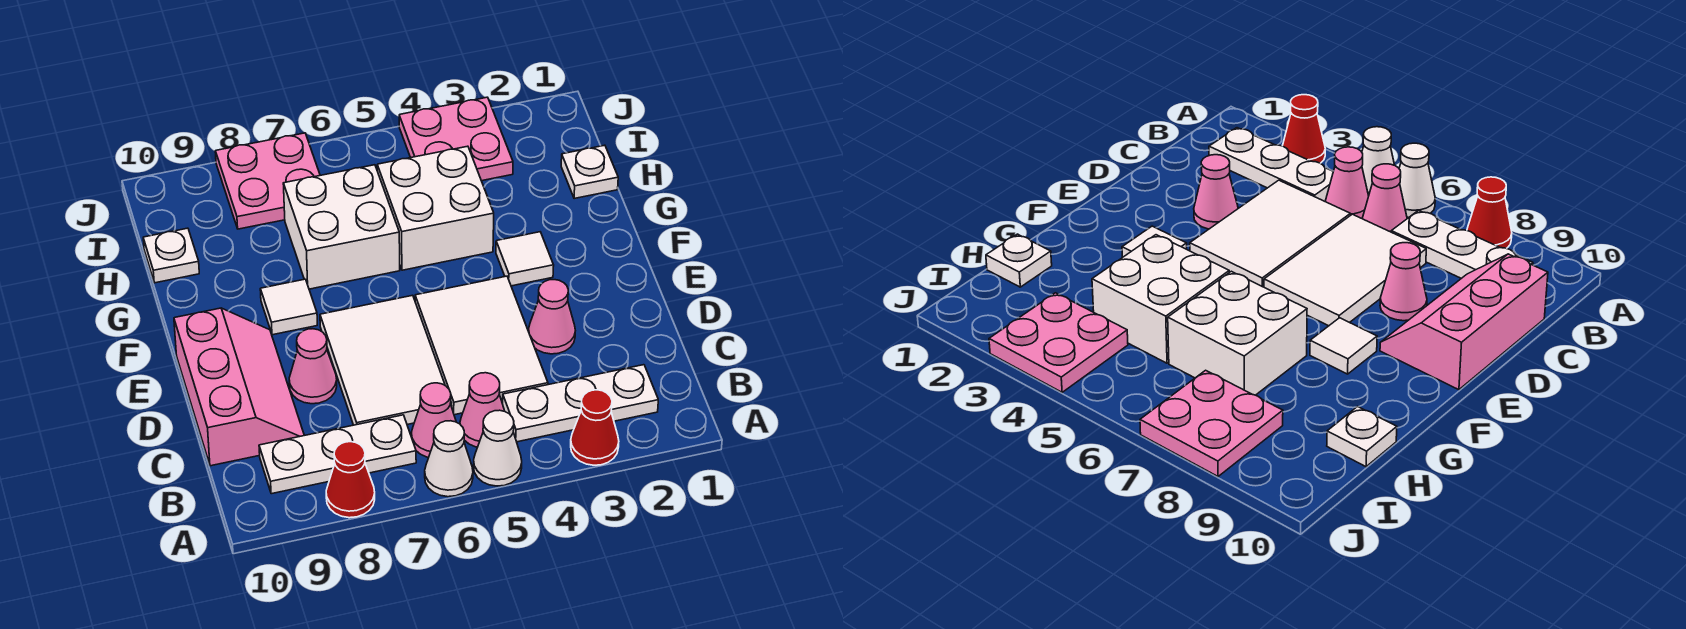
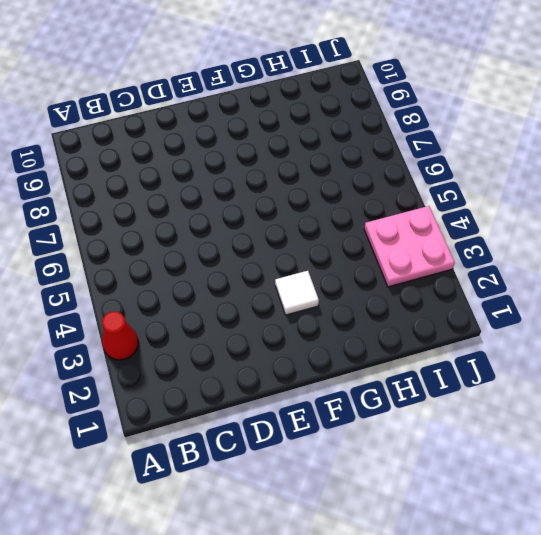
none -> white 1x1 cone [473,410,522,486]
none -> white 1x1 cone [425,421,473,497]
none -> red 1x1 cone [326,442,375,518]

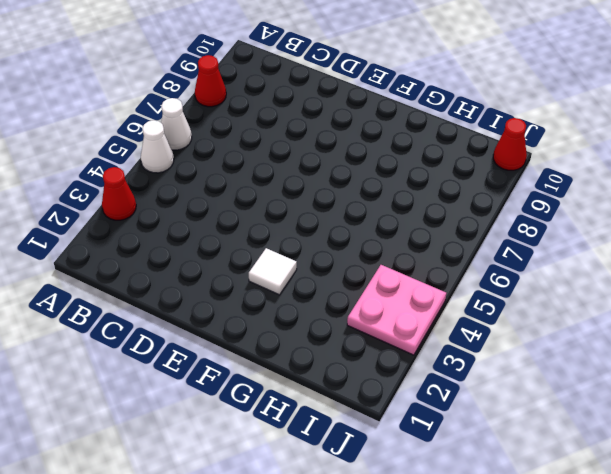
red 1x1 cone [493,118,527,170] -> none
none -> white 1x3 plate [503,365,658,442]
none -> pink 1x1 cone [460,373,504,447]
none -> pink 1x1 cone [411,383,456,457]

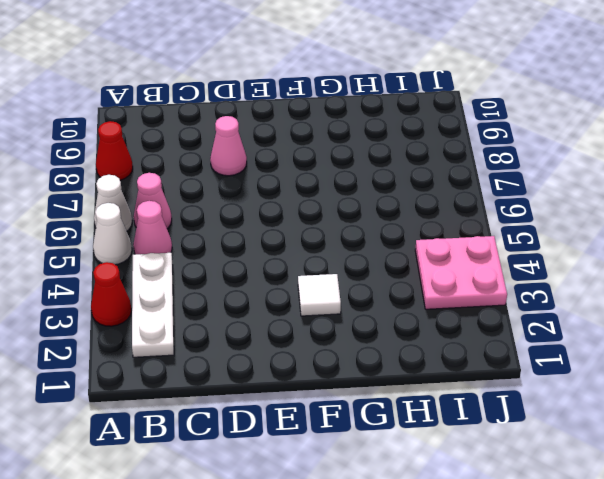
none -> white 1x3 plate [259,415,416,494]
none -> white 2x3 tile [415,276,548,415]
none -> white 2x3 tile [320,295,452,425]

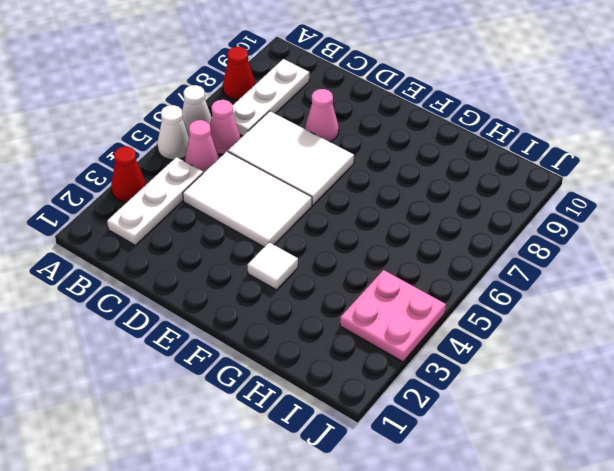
none -> pink 2x3 slope [174,308,304,466]
none -> pink 1x1 cone [529,280,575,354]
none -> white 1x1 tile [260,279,317,335]

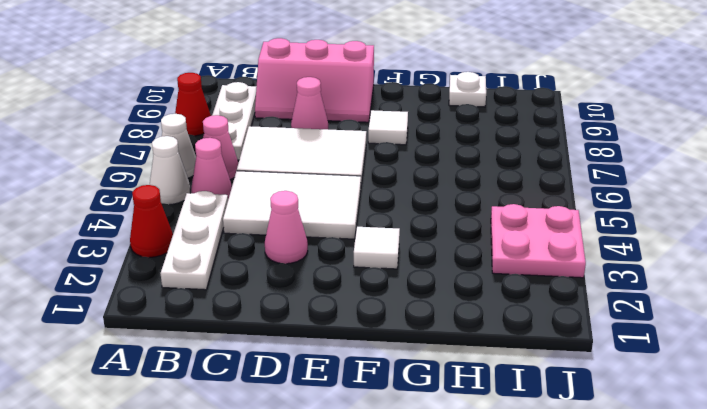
none -> white 2x2 brick [377,146,494,270]
none -> white 2x2 brick [283,165,400,289]
none -> white 1x1 plate [561,145,618,199]

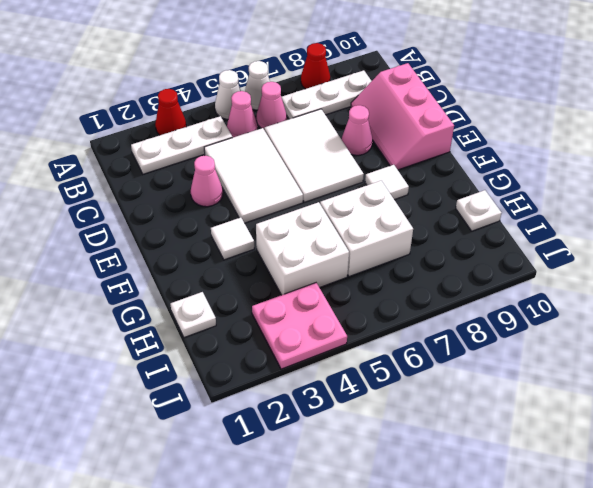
none -> pink 2x2 plate [215,133,320,229]

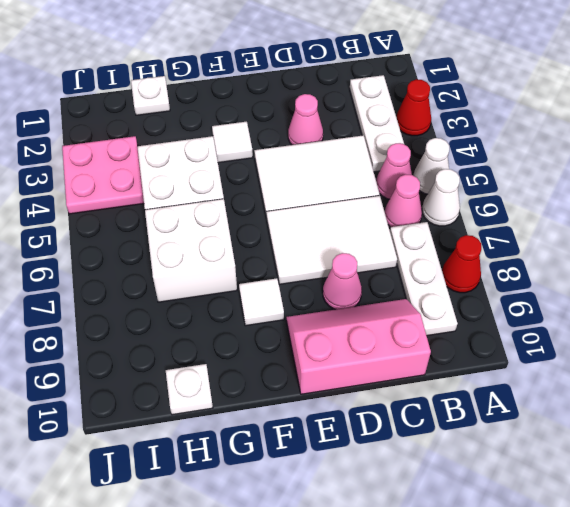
none -> pink 2x2 plate [215,133,320,229]

